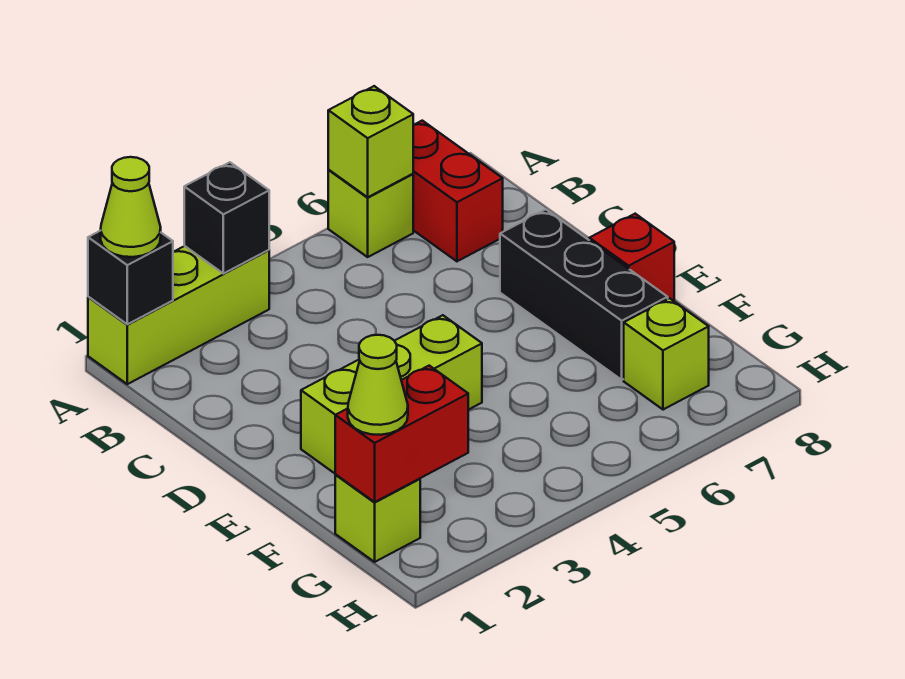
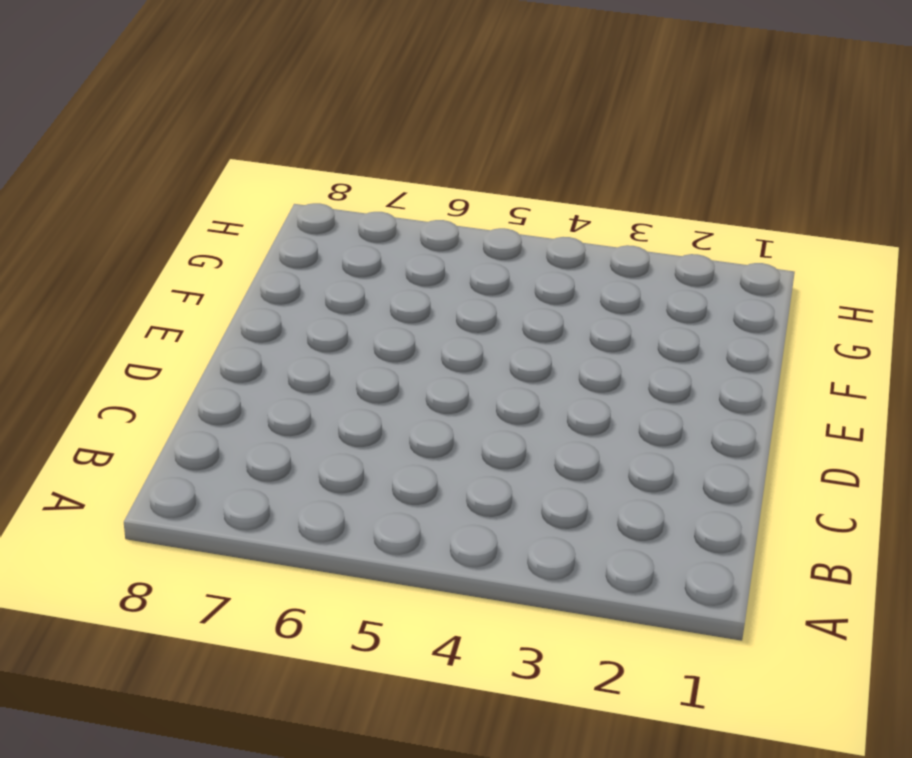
none -> lime 1x3 brick [88,246,269,384]
none -> lime 1x1 brick [328,170,413,257]
none -> red 1x2 brick [413,121,503,261]

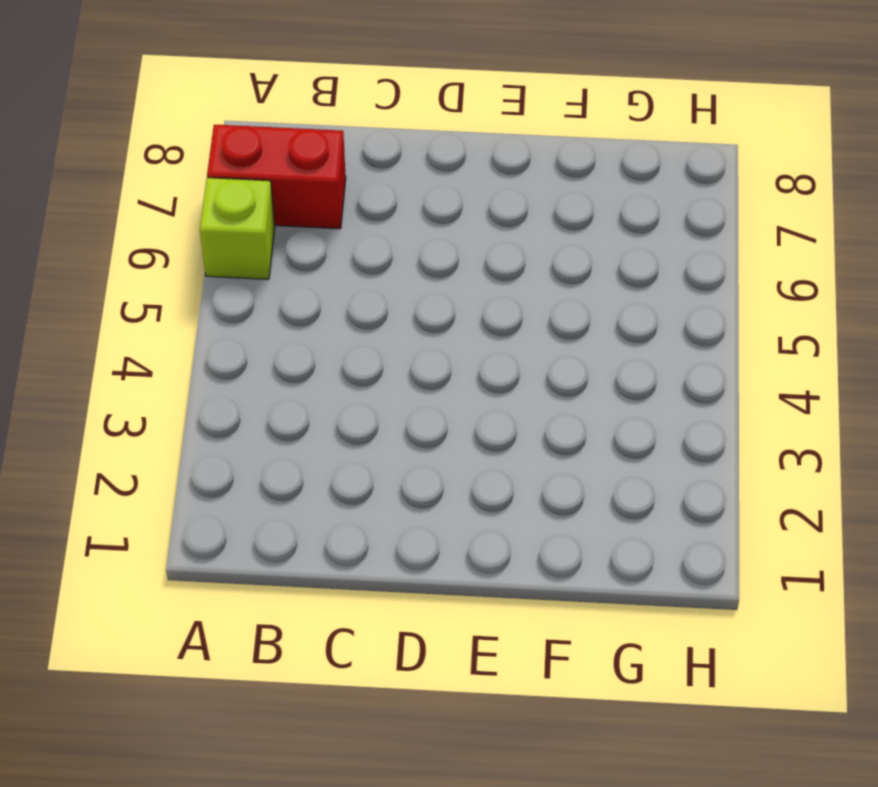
none -> lime 1x3 brick [88,246,269,384]
none -> black 1x3 brick [500,209,668,380]
none -> lime 1x3 brick [301,315,482,473]

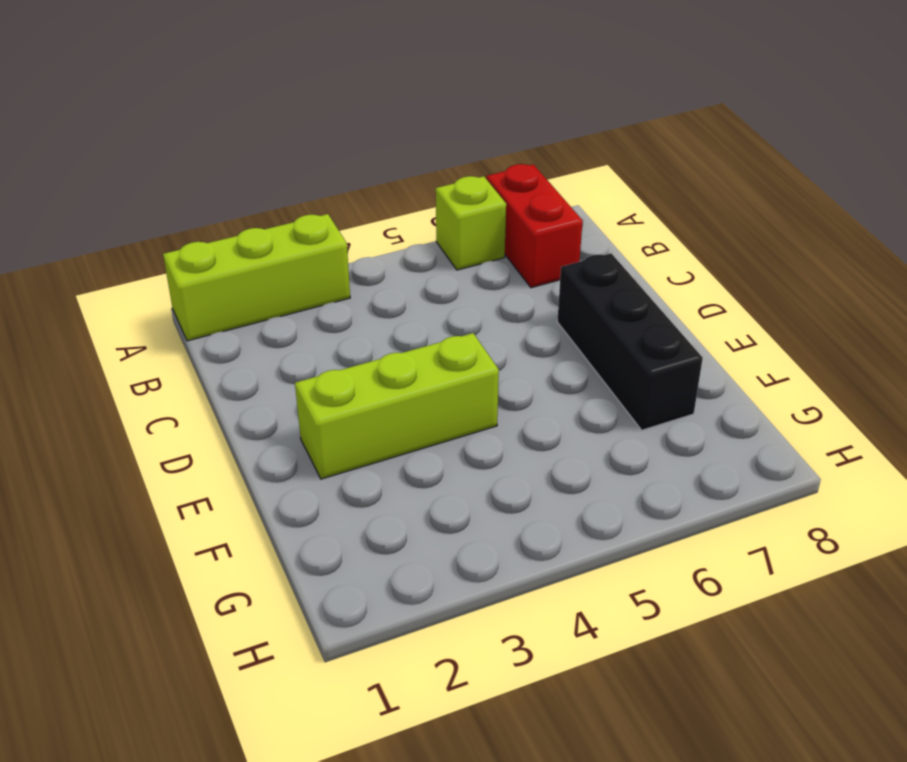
none -> red 1x1 brick [589,214,674,301]
none -> lime 1x1 brick [335,475,420,562]
none -> lime 1x1 brick [624,298,709,410]

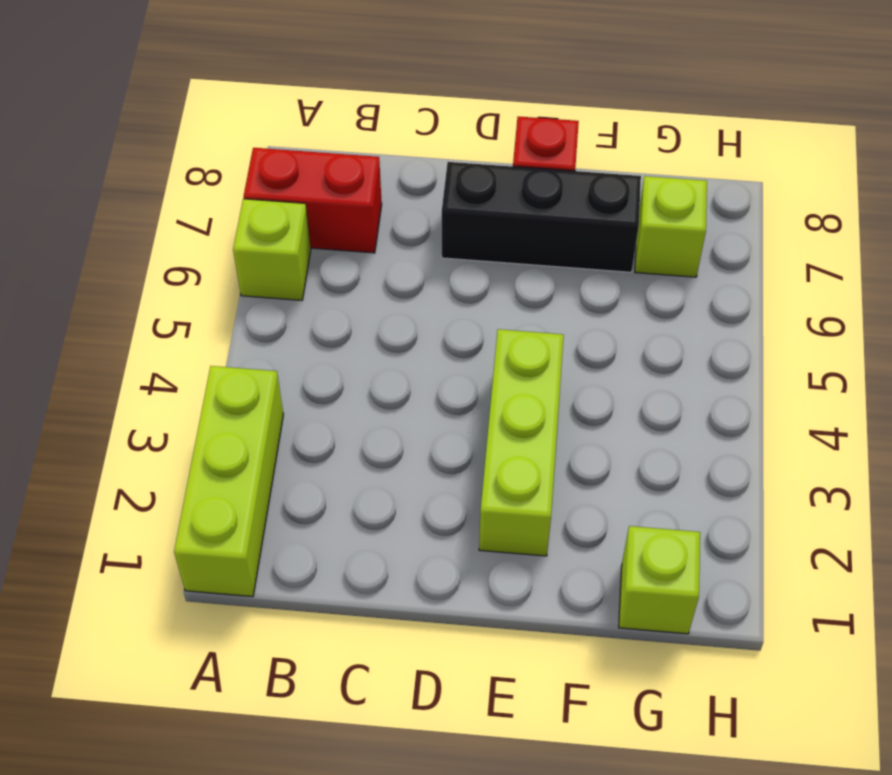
none -> black 1x1 brick [88,231,173,324]
none -> black 1x1 brick [184,162,269,274]
none -> lime 1x1 brick [328,86,413,197]

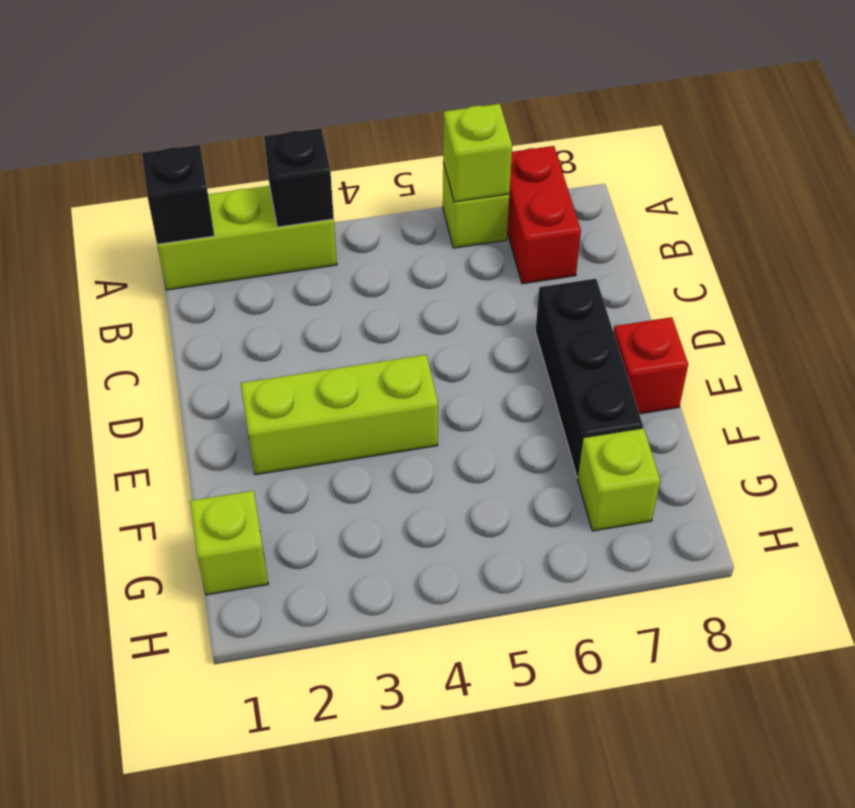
none -> red 1x2 brick [335,366,468,502]
none -> lime 1x1 cone [101,157,161,257]
none -> lime 1x1 cone [348,335,408,435]

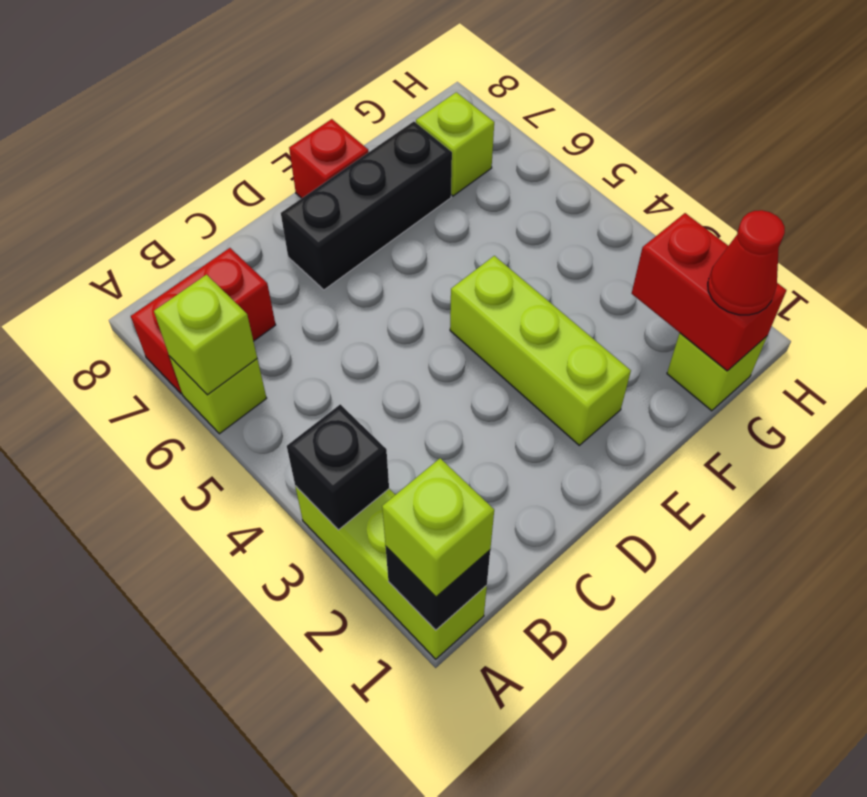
lime 1x1 brick [382,458,494,597] -> lime 1x1 cone [101,157,161,257]
red 1x1 cone [708,210,785,315] -> lime 1x1 cone [348,335,408,435]

